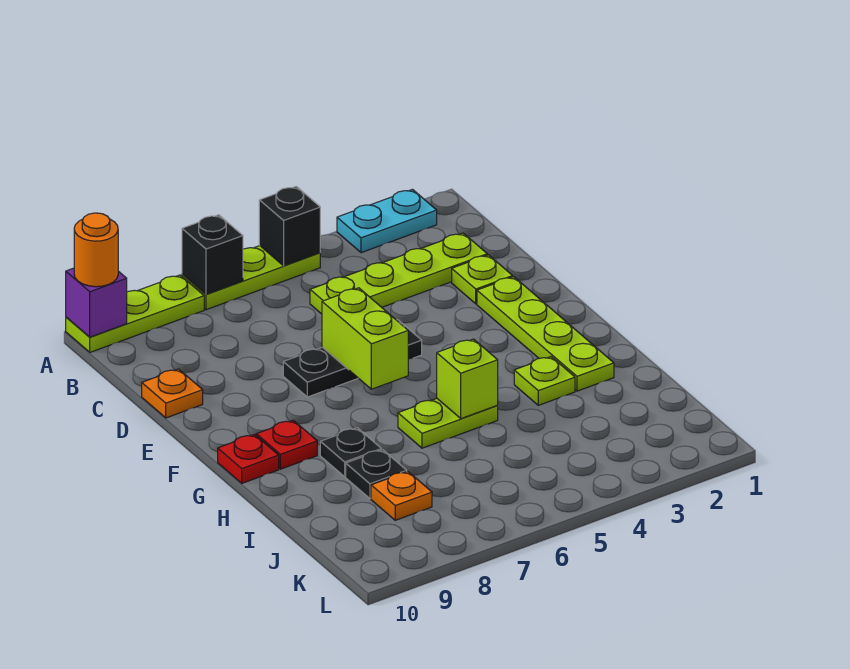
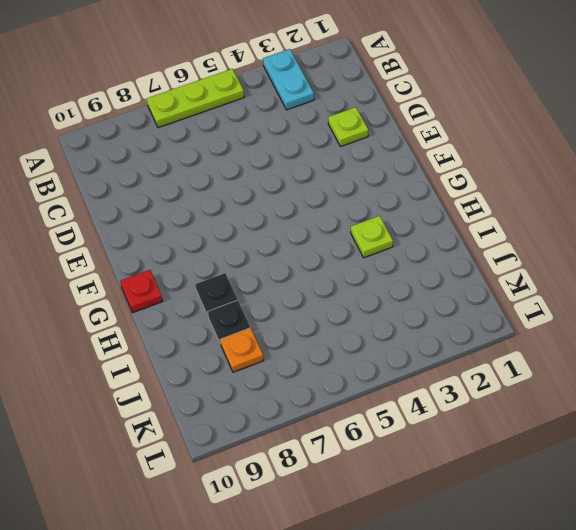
cyan 1x2 plate [263,49,314,110] -> cyan 1x2 plate turned to [337,189,437,253]
none -> lime 1x3 plate [66,275,204,352]
none -> lime 1x4 plate [310,233,487,314]
none -> orange 1x1 plate [142,369,203,418]

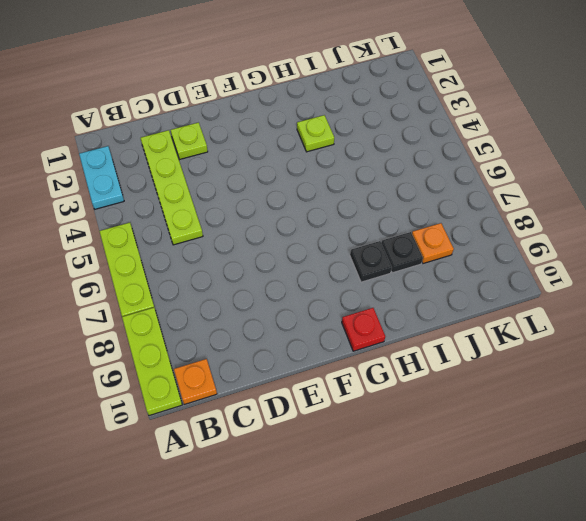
orange 1x1 plate [174,359,217,405] -> orange 1x1 plate moved to [142,369,203,418]
none -> lime 1x4 plate [477,277,614,391]
none -> black 1x3 plate [283,320,422,397]
none -> red 1x1 plate [256,420,317,469]

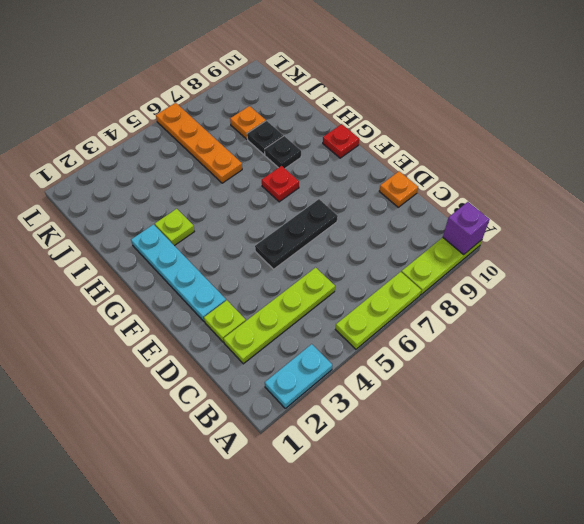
cyan 1x4 plate [131,224,226,322] -> lime 1x4 plate [477,277,614,391]
red 1x1 plate [262,166,299,202] -> red 1x1 plate moved to [256,420,317,469]
orange 1x4 plate [156,103,242,183] -> none
none -> lime 1x2 plate [398,399,498,448]
none -> black 1x1 brick [259,186,320,266]
none -> black 1x1 brick [182,215,243,294]

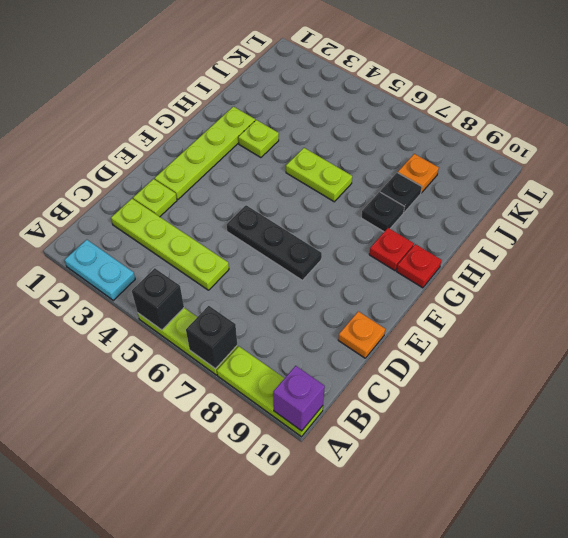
none -> lime 1x2 brick [322,288,408,389]
none -> lime 1x1 brick [437,339,498,419]
none -> orange 1x1 round brick [74,213,118,287]

